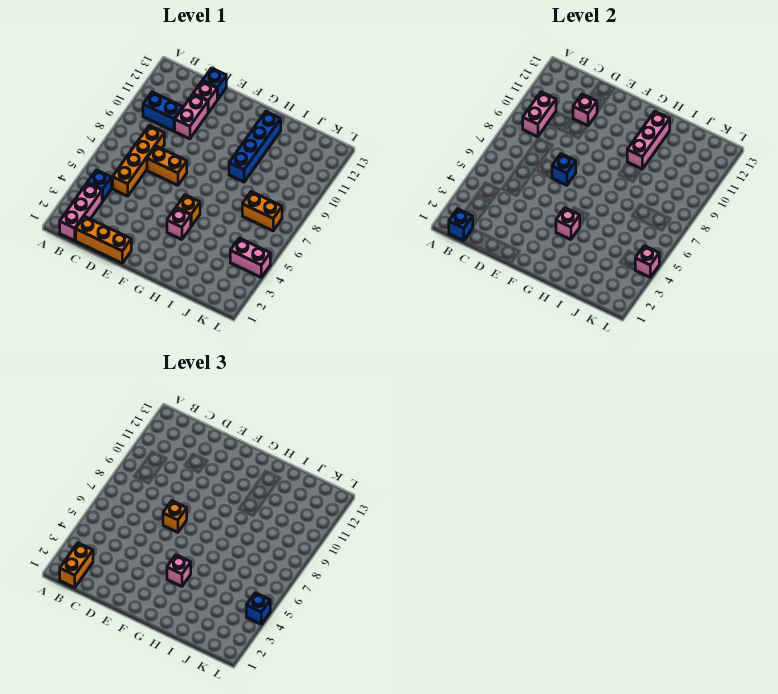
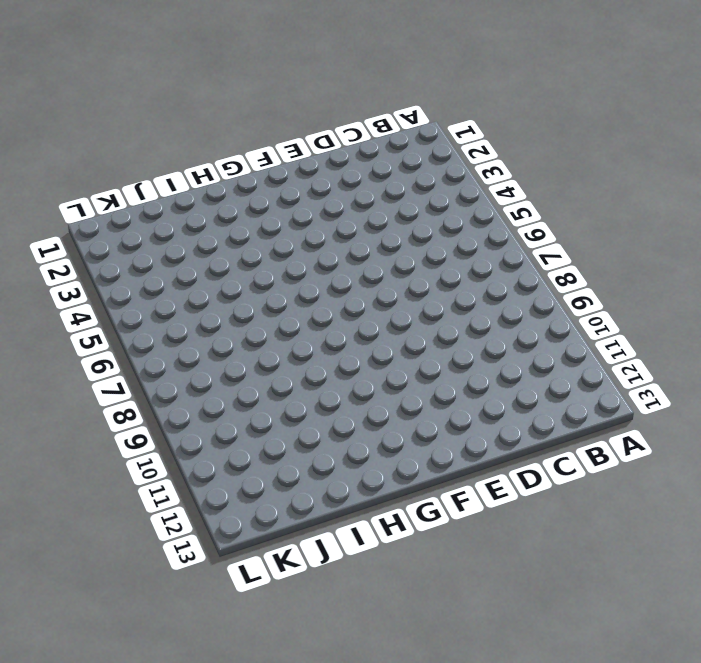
none -> pink 1x3 brick [60,183,102,241]
none -> blue 1x1 brick [87,170,111,202]
none -> blue 1x2 brick [143,92,183,131]

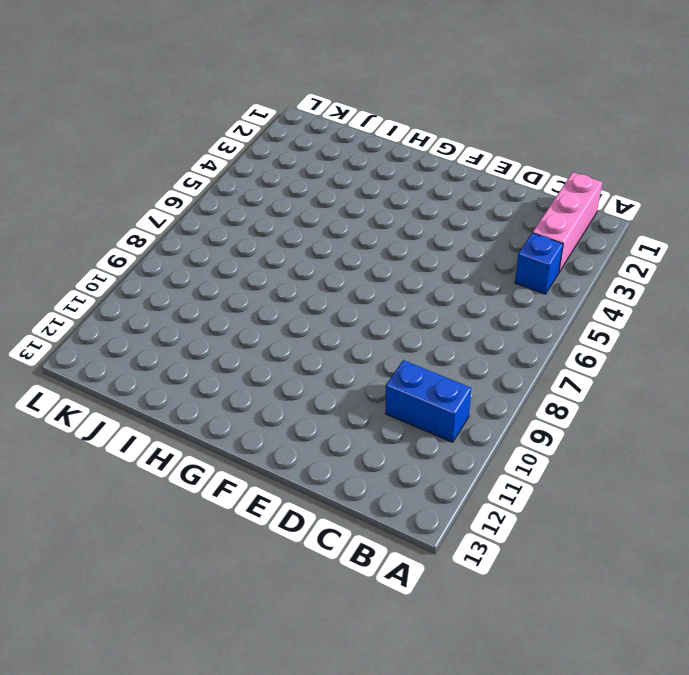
none -> orange 1x3 brick [76,217,131,263]
none -> orange 1x4 brick [113,125,164,196]
none -> orange 1x2 brick [147,146,187,185]

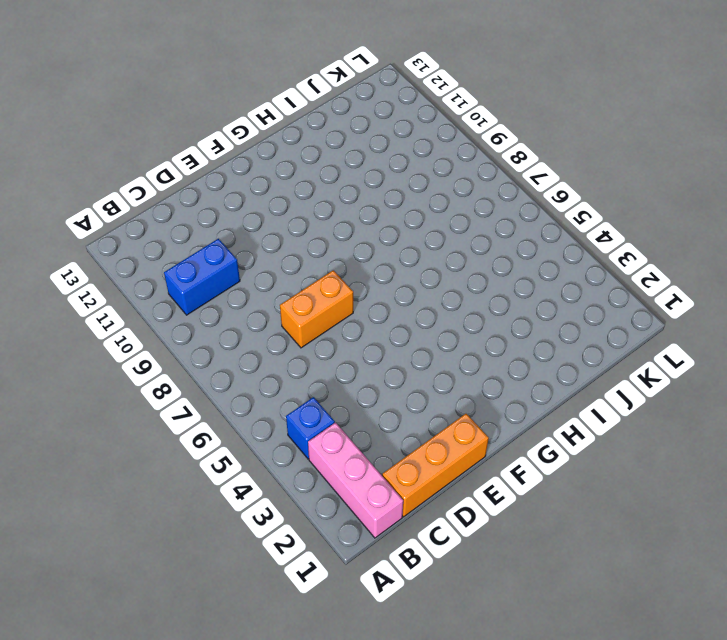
none -> orange 1x4 brick [113,125,164,196]
none -> pink 1x2 brick [175,94,208,139]
none -> pink 1x1 brick [193,81,217,113]

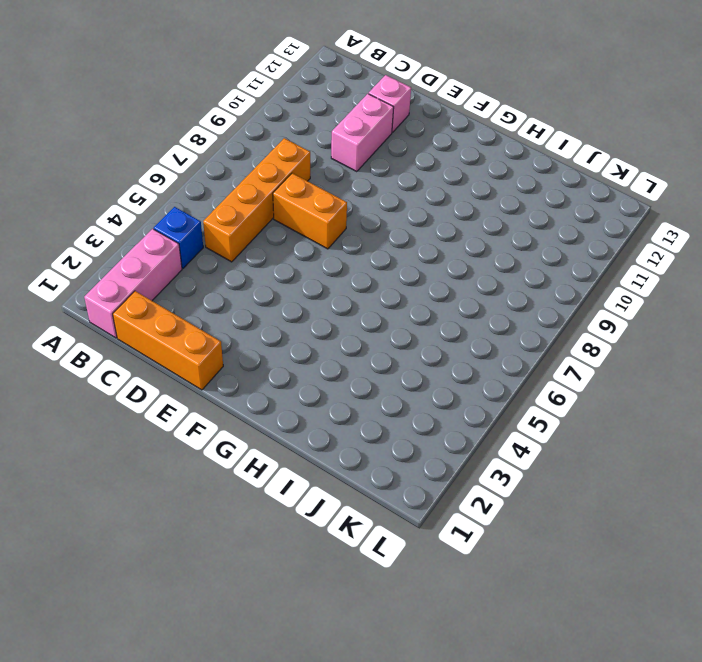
none -> blue 1x2 brick [143,92,183,131]
none -> blue 1x1 brick [203,68,226,100]
none -> pink 1x1 brick [167,208,191,240]

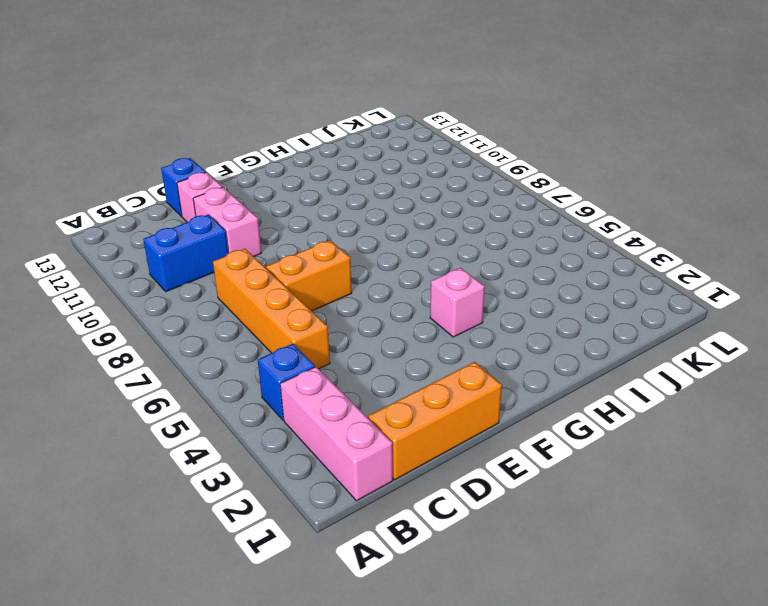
none -> orange 1x1 brick [176,195,200,226]
none -> blue 1x4 brick [229,112,281,182]
none -> orange 1x2 brick [242,192,282,231]

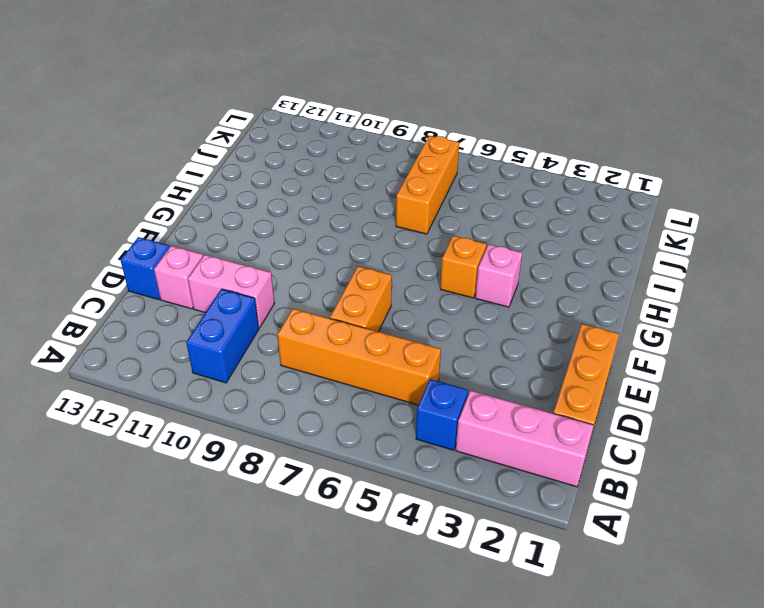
orange 1x3 brick [396,136,459,234] -> orange 1x2 brick [242,192,282,231]
none -> blue 1x4 brick [229,112,281,182]
none -> pink 1x2 brick [230,238,270,277]
none -> blue 1x1 brick [449,209,473,241]

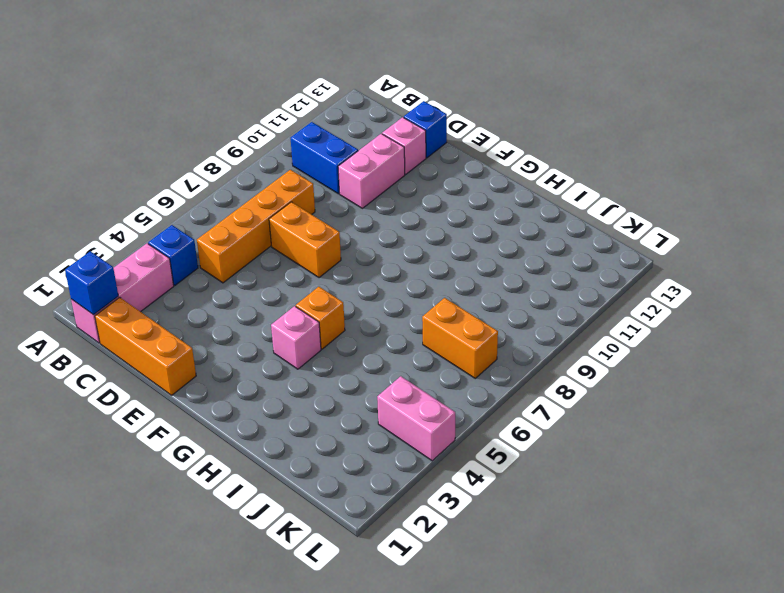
none -> blue 1x4 brick [229,112,281,182]
none -> pink 1x2 brick [523,92,556,137]
none -> pink 1x1 brick [573,94,597,126]

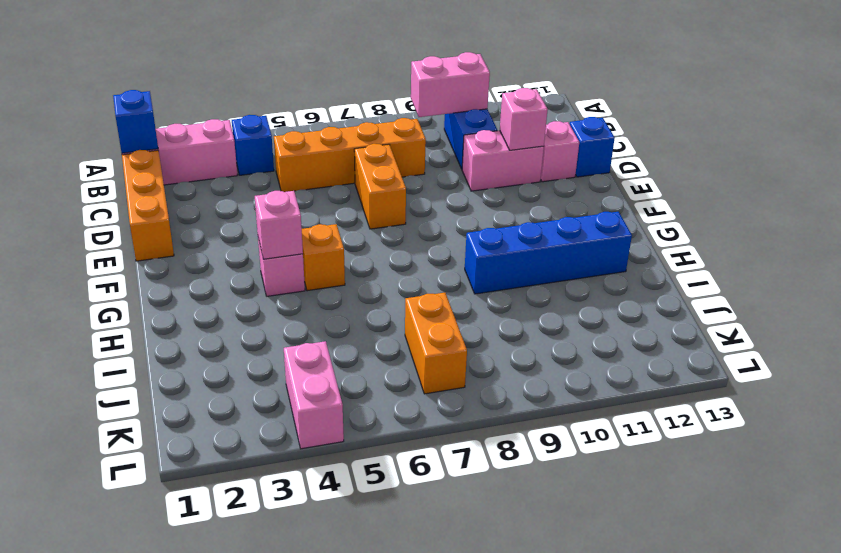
none -> blue 1x1 brick [552,154,576,185]
none -> pink 1x3 brick [627,112,670,169]
none -> pink 1x1 brick [635,246,659,277]

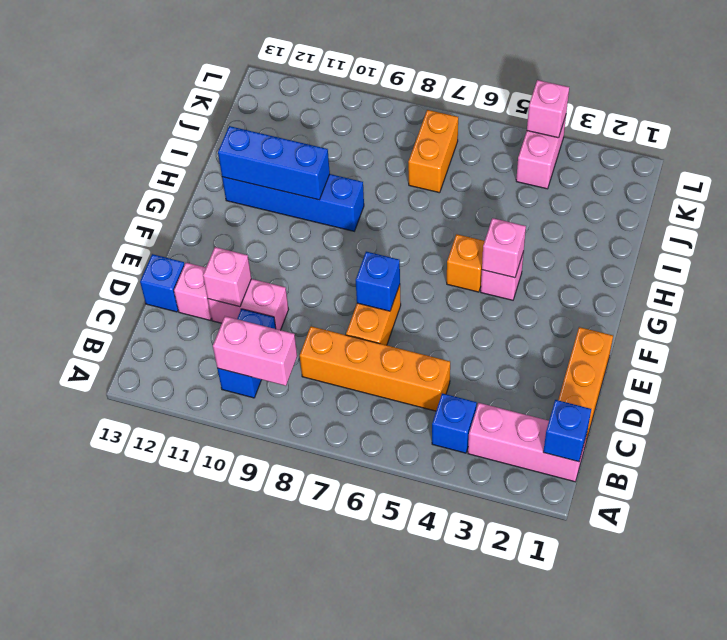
blue 1x3 brick [218,126,330,200] -> pink 1x3 brick [627,112,670,169]
none -> orange 1x2 brick [60,543,93,588]
none -> orange 1x1 brick [163,501,187,532]
none -> pink 1x1 brick [167,555,191,587]

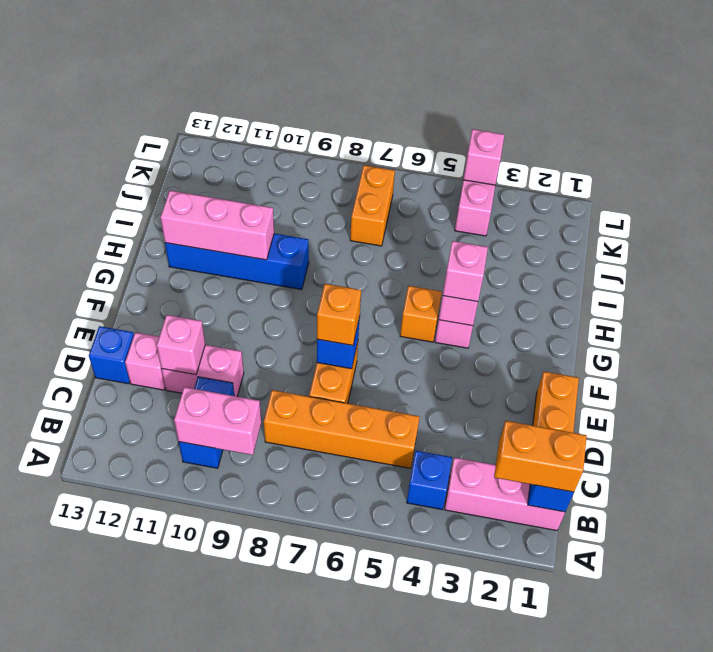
none -> blue 1x1 brick [246,593,270,624]

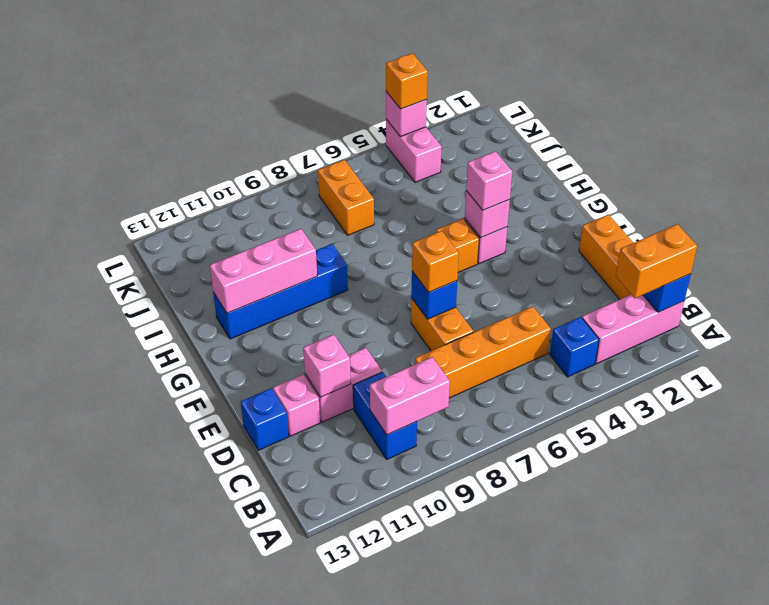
orange 1x1 brick [386,53,428,109] -> blue 1x1 brick [246,593,270,624]

